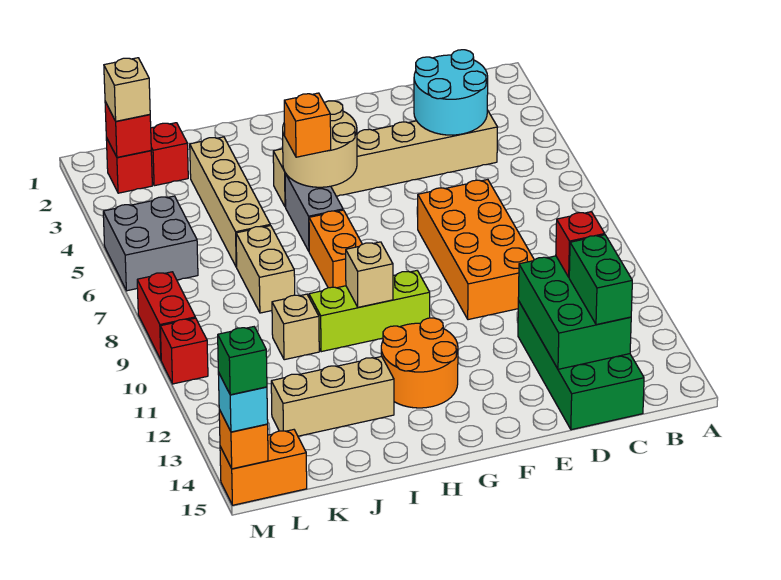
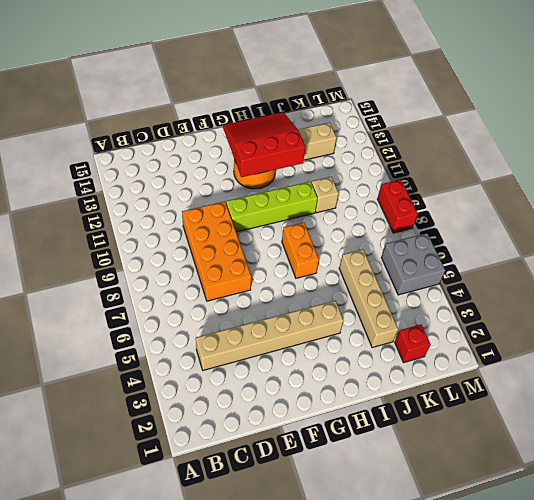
lime 1x4 brick [226,182,318,232] -> lime 1x3 brick [309,271,430,352]
red 3x3 slope [223,112,305,177] -> none
none -> green 2x4 brick [518,301,644,430]
none -> grey 1x2 brick [285,173,343,251]
none -> tan 1x2 brick [236,226,295,313]

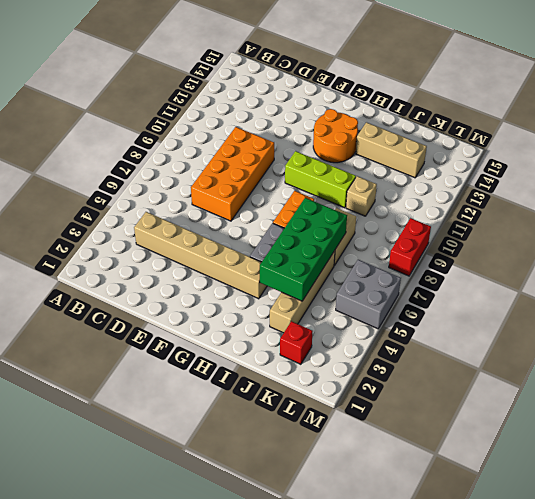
green 2x4 brick [260,198,347,301] -> green 2x4 brick moved to [518,301,644,430]
none -> red 1x1 brick [106,138,152,193]
none -> orange 1x2 brick [220,430,307,505]
none -> red 1x1 brick [160,318,208,384]

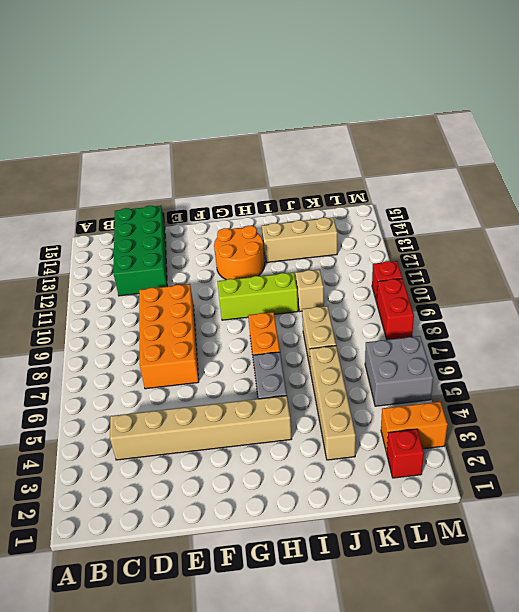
orange 1x2 brick [381,402,448,453] -> orange 1x2 brick moved to [220,430,307,505]
none -> red 1x1 brick [151,123,188,186]
none -> cyan 2x2 round brick [414,50,488,135]
none -> green 2x3 brick [518,256,631,369]

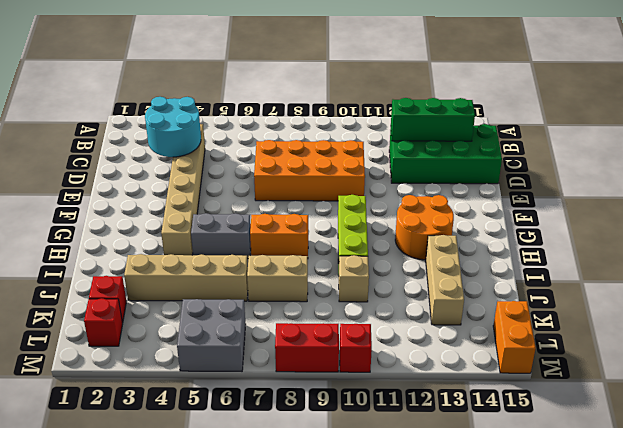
green 1x3 brick [391,98,475,141] -> green 2x3 brick [518,256,631,369]
none -> tan 2x2 round brick [283,101,357,187]
none -> tan 1x1 brick [346,242,393,307]
none -> red 1x1 brick [105,102,151,157]

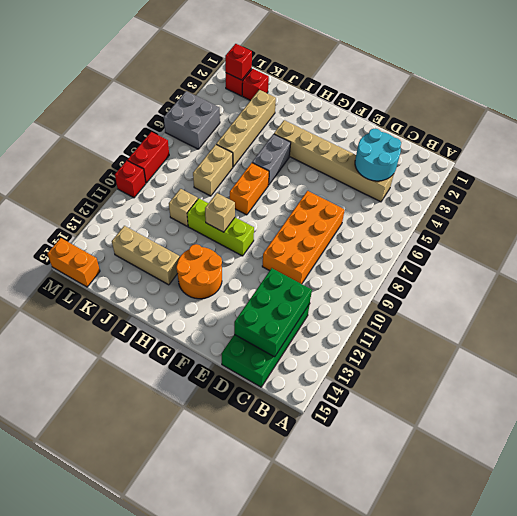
none -> tan 2x2 round brick [283,101,357,187]
none -> orange 1x1 brick [219,409,268,469]
none -> red 1x1 brick [556,212,605,277]

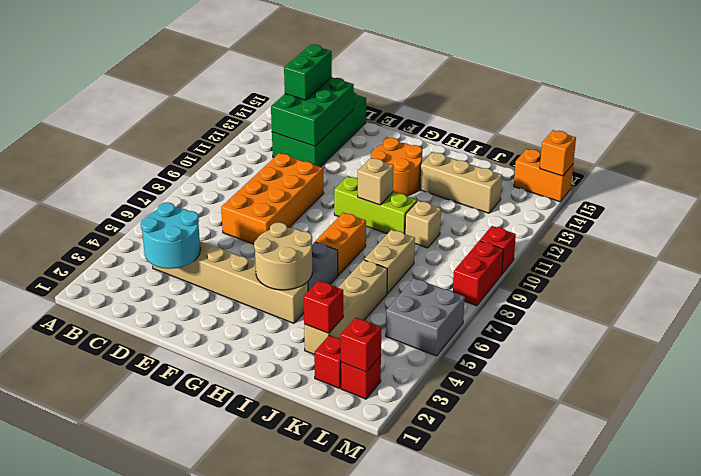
red 1x1 brick [304,281,343,333] -> red 1x1 brick moved to [556,212,605,277]
none -> orange 1x1 brick [284,93,331,157]
none -> tan 1x1 brick [104,58,150,121]
none -> cyan 1x1 brick [218,372,268,432]

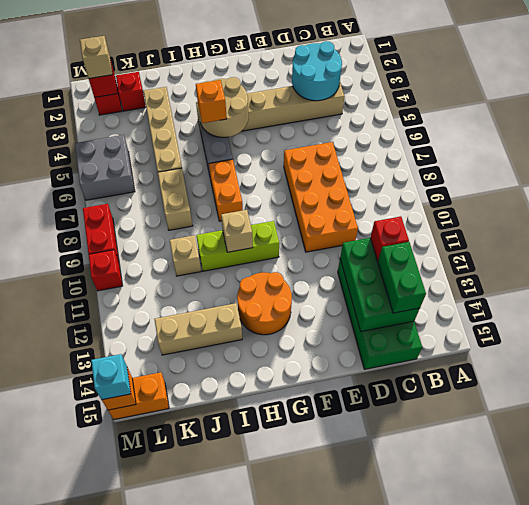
none -> green 1x1 brick [218,327,267,395]

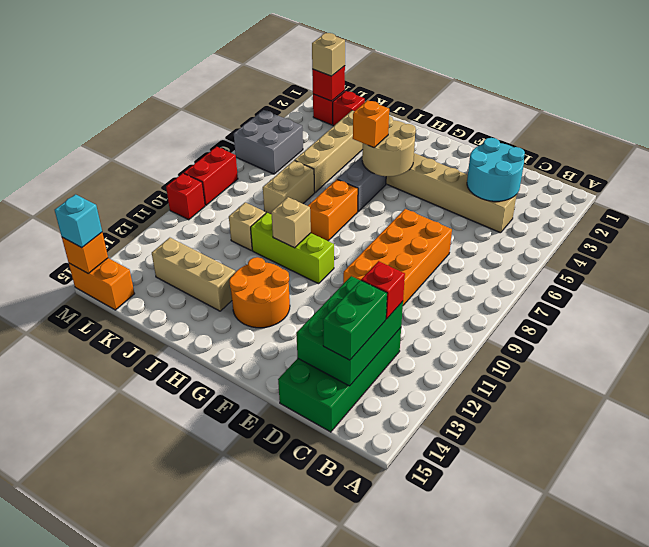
none -> green 1x1 brick [218,327,267,395]

